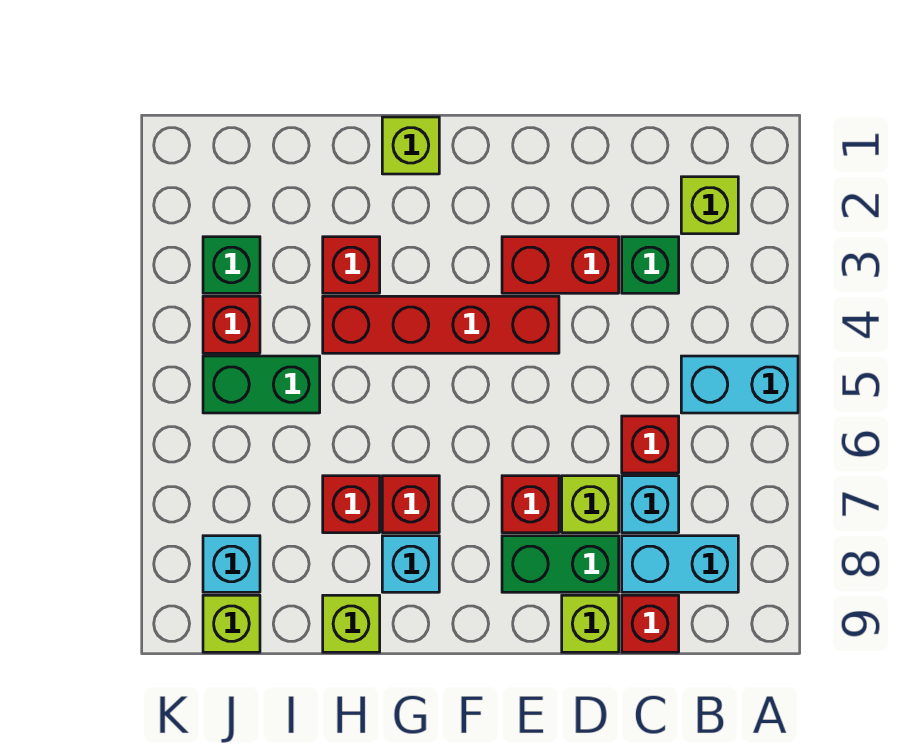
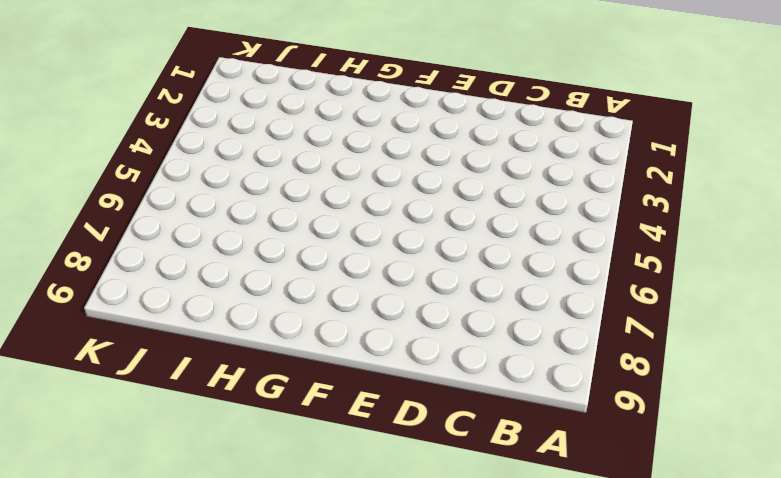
none -> cyan 1x2 brick [681,356,798,413]
none -> lime 1x1 brick [681,177,738,234]
none -> cyan 1x2 brick [622,536,738,592]

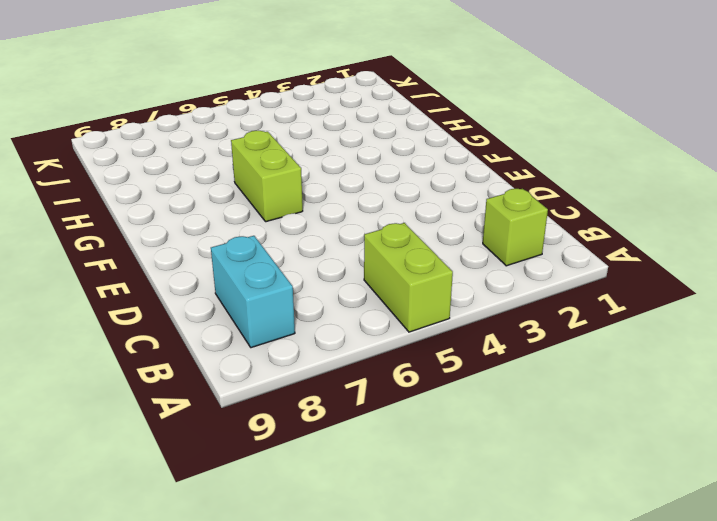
lime 1x2 brick [364,223,453,332] -> cyan 1x2 brick [681,356,798,413]
lime 1x2 brick [231,131,303,222] -> none
none -> green 1x1 brick [622,237,679,293]
none -> red 1x1 brick [622,416,679,473]
none -> cyan 1x1 brick [622,476,679,533]

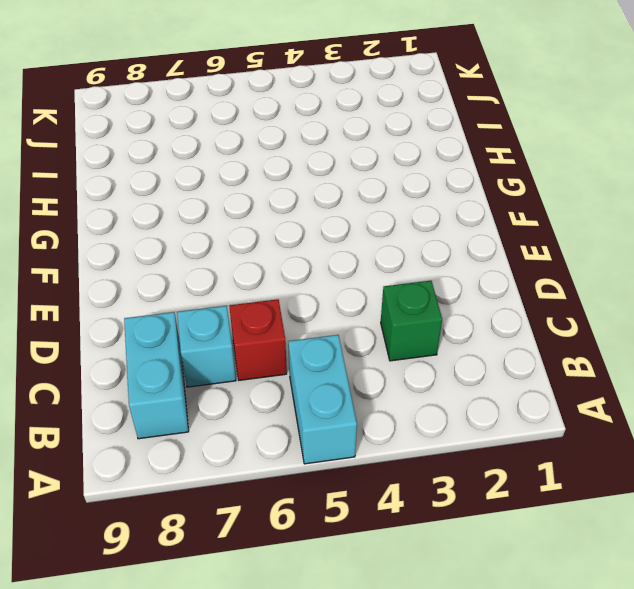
none -> lime 1x1 brick [681,177,738,234]
none -> red 1x1 brick [622,595,679,652]
none -> red 1x2 brick [502,237,619,293]

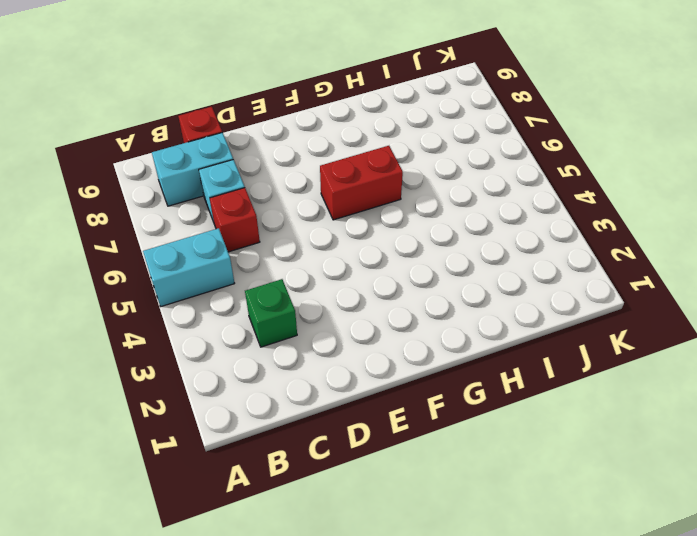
red 1x2 brick [320,146,403,220] -> red 1x2 brick moved to [502,237,619,293]
none -> lime 1x1 brick [681,177,738,234]
none -> lime 1x1 brick [562,476,619,533]
none -> green 1x2 brick [502,536,619,592]

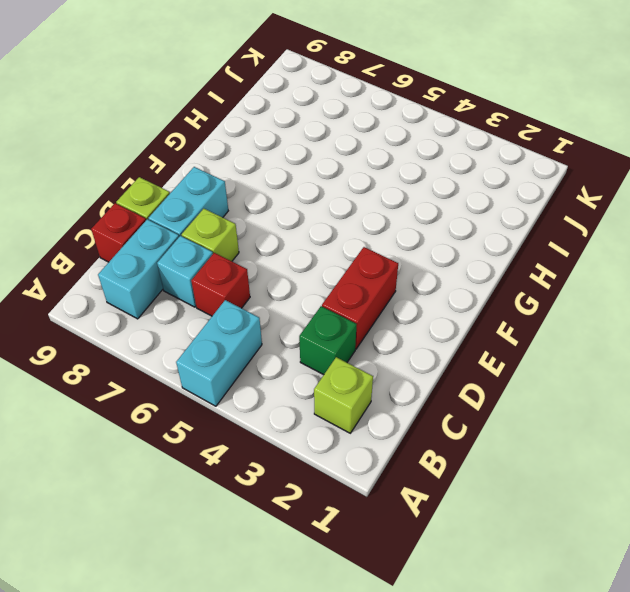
cyan 1x2 brick [149,167,228,237] -> green 1x2 brick [502,536,619,592]
none -> red 1x4 brick [323,296,559,353]
none -> red 1x1 brick [502,476,559,533]
none -> lime 1x1 brick [382,117,439,174]

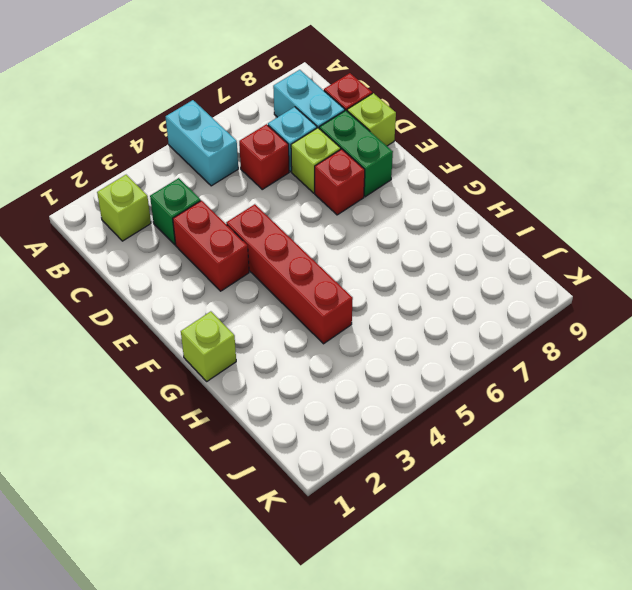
none -> red 1x1 brick [382,476,439,533]
none -> cyan 1x1 brick [382,536,439,592]
none -> red 1x1 brick [323,237,380,293]

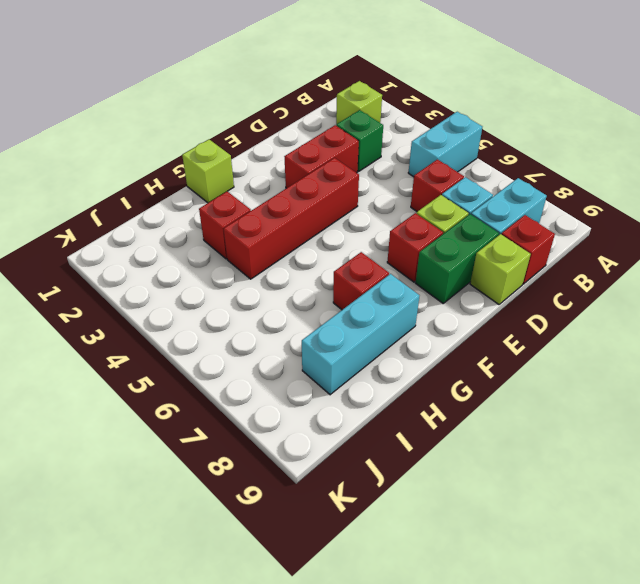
cyan 1x3 brick [302,274,419,395] -> cyan 1x1 brick [382,536,439,592]
none -> red 1x1 brick [323,476,380,533]
none -> lime 1x1 brick [323,595,380,652]
none -> green 1x2 brick [203,356,320,413]

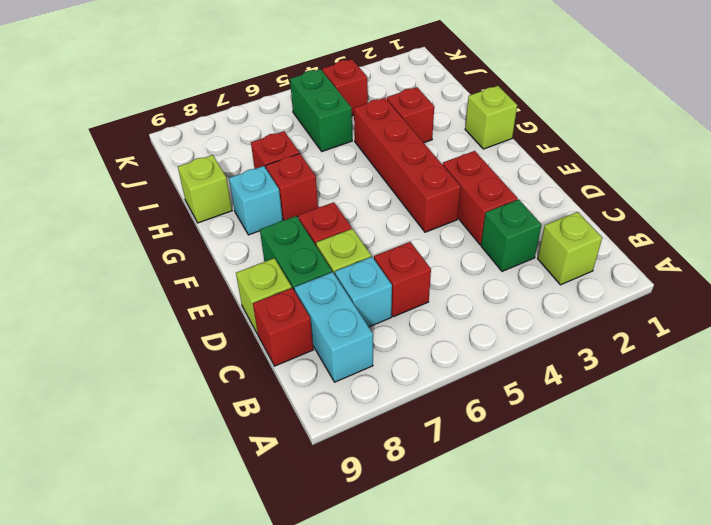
none -> cyan 1x2 brick [681,356,798,413]
none -> green 1x1 brick [203,237,260,293]
none -> cyan 1x1 brick [203,536,260,592]

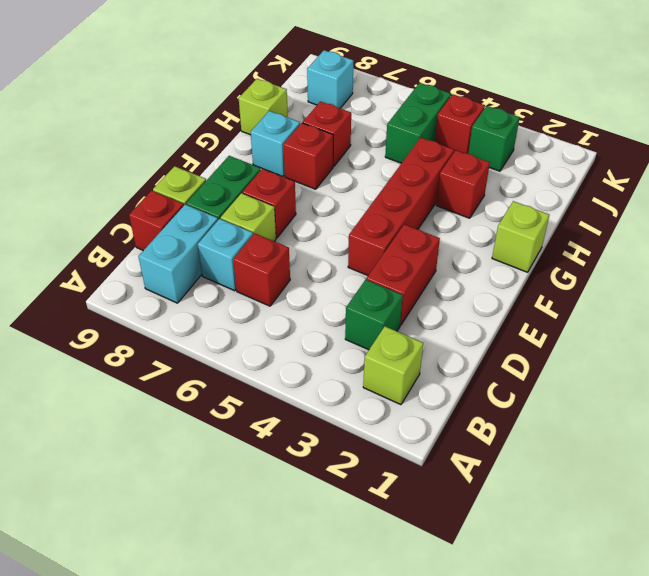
none -> cyan 1x2 brick [681,356,798,413]
none -> lime 1x1 brick [203,595,260,652]

